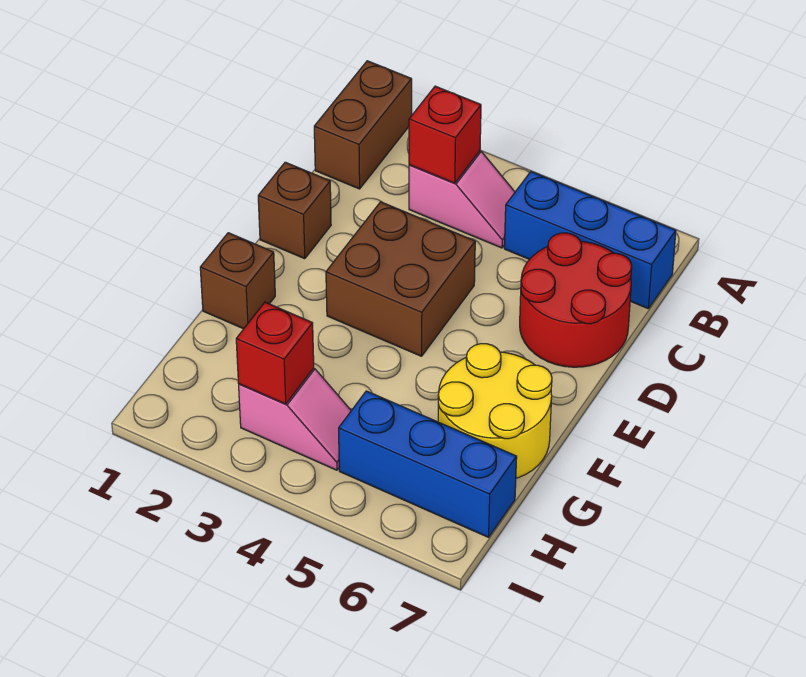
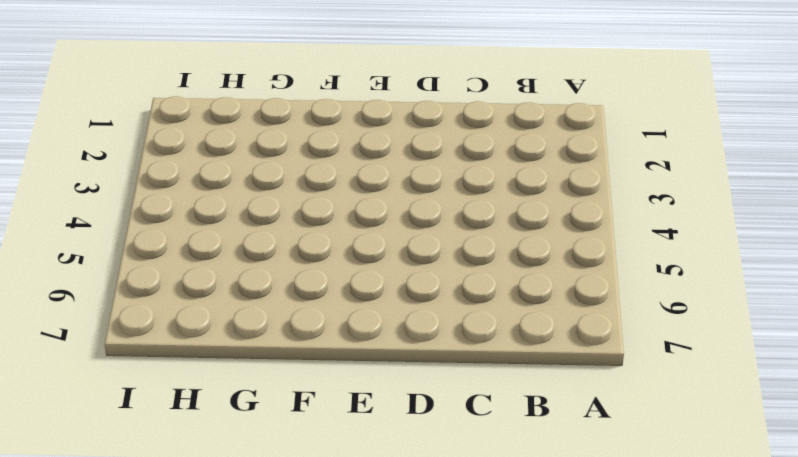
none -> brown 1x2 brick [314,61,412,189]
none -> pink 1x2 slope [409,151,515,248]
none -> blue 1x3 brick [504,172,676,309]

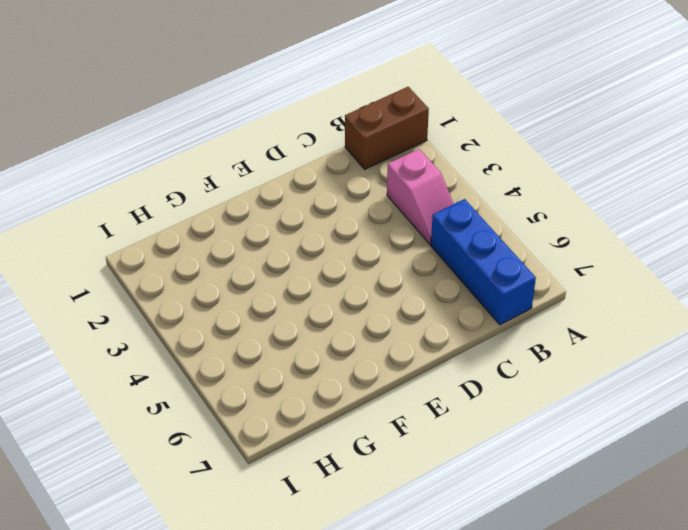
none -> red 2x2 round brick [520,233,632,367]
none -> brown 1x1 brick [258,162,331,259]
none -> brown 2x2 brick [326,202,475,356]

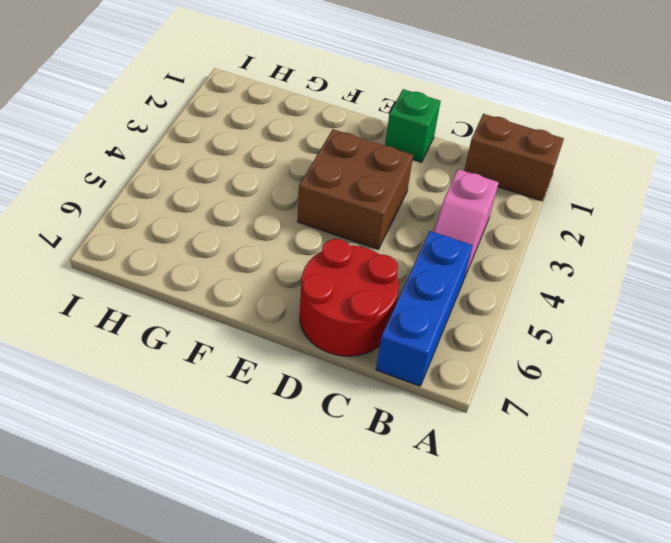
green 1x1 brick [385,89,441,162] -> brown 1x1 brick [258,162,331,259]
none -> brown 1x1 brick [200,233,275,329]
none -> yellow 2x2 round brick [438,344,552,478]
none -> pink 1x2 slope [239,368,351,470]

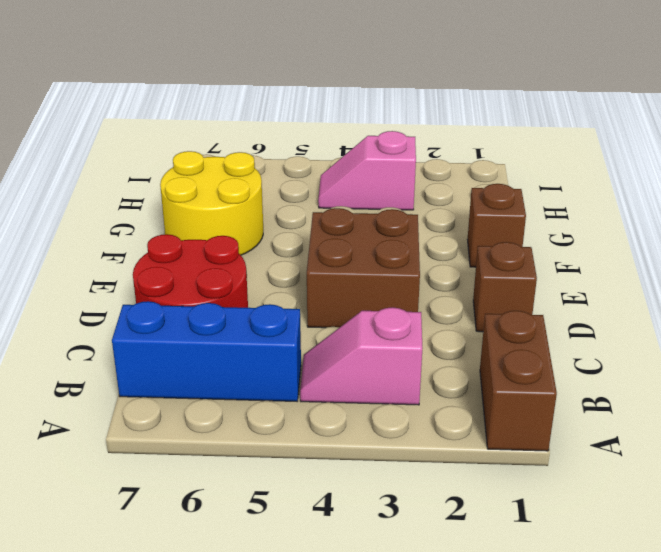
none -> blue 1x3 brick [339,391,517,537]
none -> red 1x1 brick [409,86,481,183]
none -> red 1x1 brick [236,302,314,404]

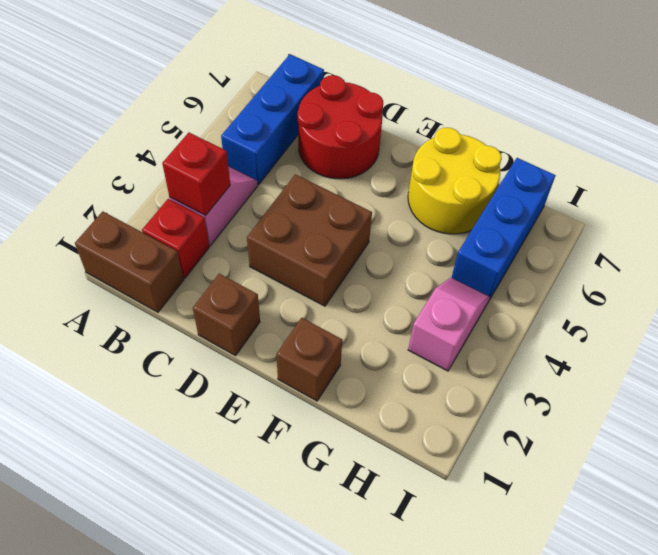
red 1x1 brick [142,199,209,278] -> red 1x1 brick moved to [236,302,314,404]

